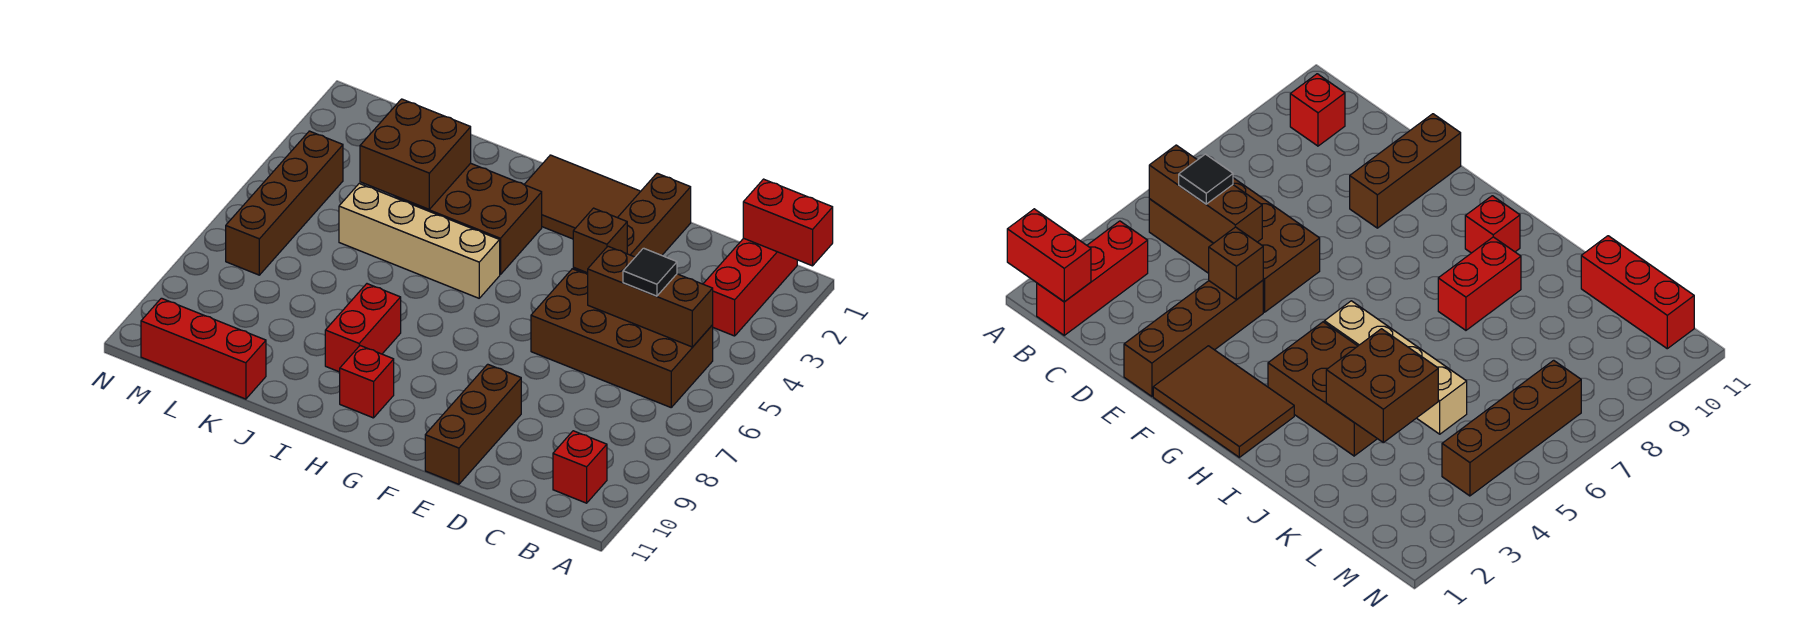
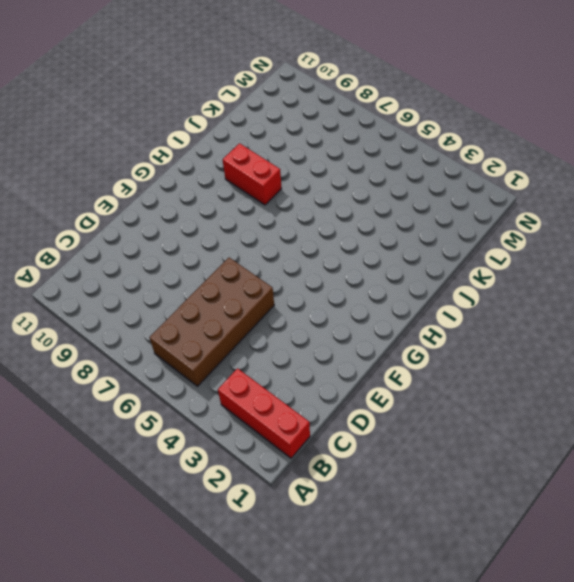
none -> red 1x1 brick [553,431,607,503]
none -> brown 1x4 brick [573,173,691,275]
none -> brown 1x3 brick [425,364,521,484]

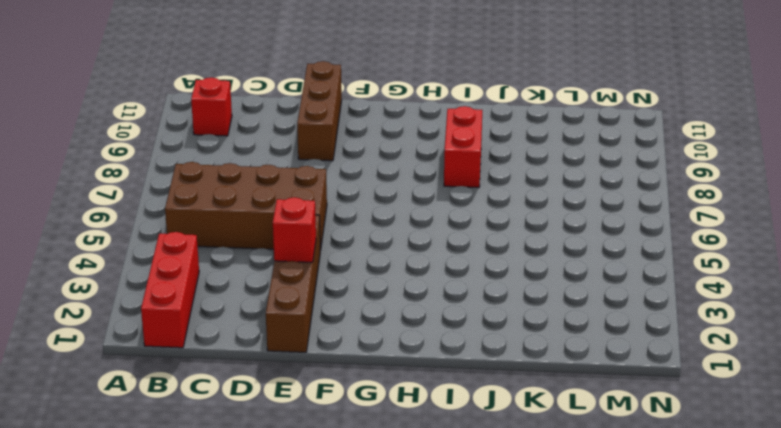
red 1x1 brick [273,197,316,262] -> red 1x1 brick moved to [340,346,394,418]
none -> brown 2x3 tile [524,155,641,239]
none -> brown 2x3 brick [396,163,542,275]
none -> tan 1x4 brick [339,184,500,298]

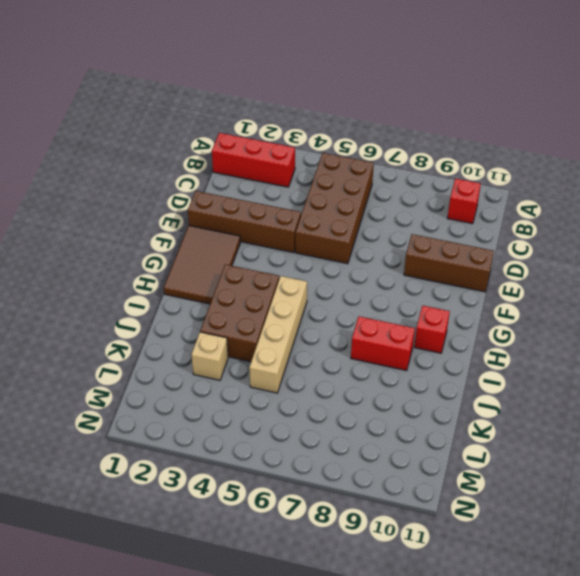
tan 1x1 brick [191,332,228,380] -> none
none -> red 1x3 brick [141,298,266,399]
none -> brown 1x4 brick [226,131,343,275]
none -> red 1x2 brick [743,179,833,266]

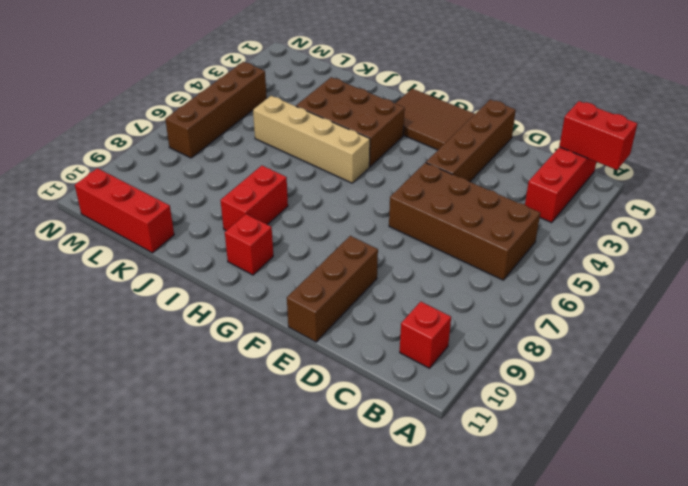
none -> brown 1x3 brick [588,246,713,347]
none -> brown 1x1 brick [573,208,627,273]
none -> brown 2x2 brick [360,99,471,209]

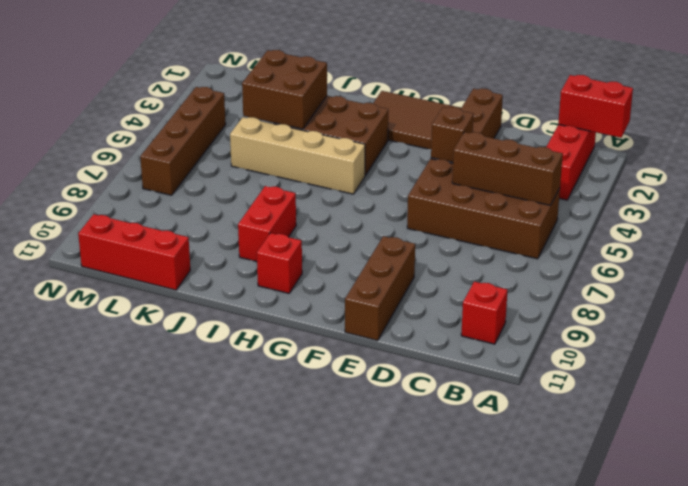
none -> black 1x1 tile [623,248,677,296]

